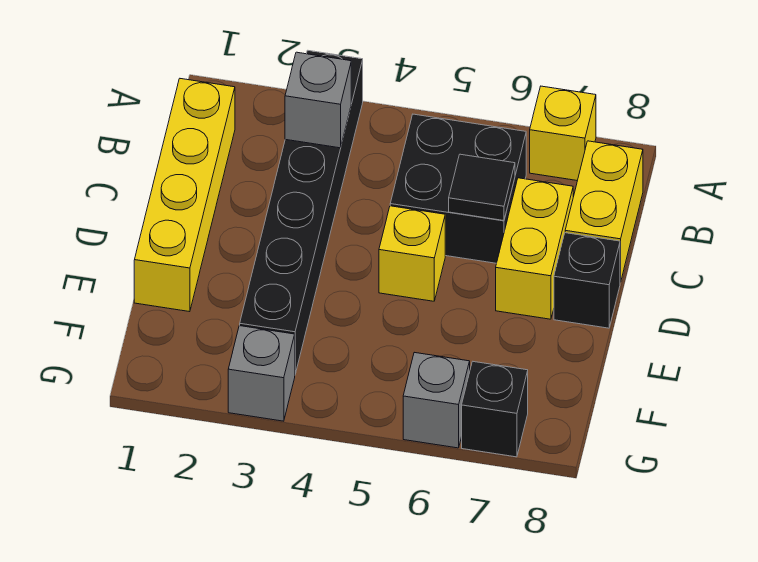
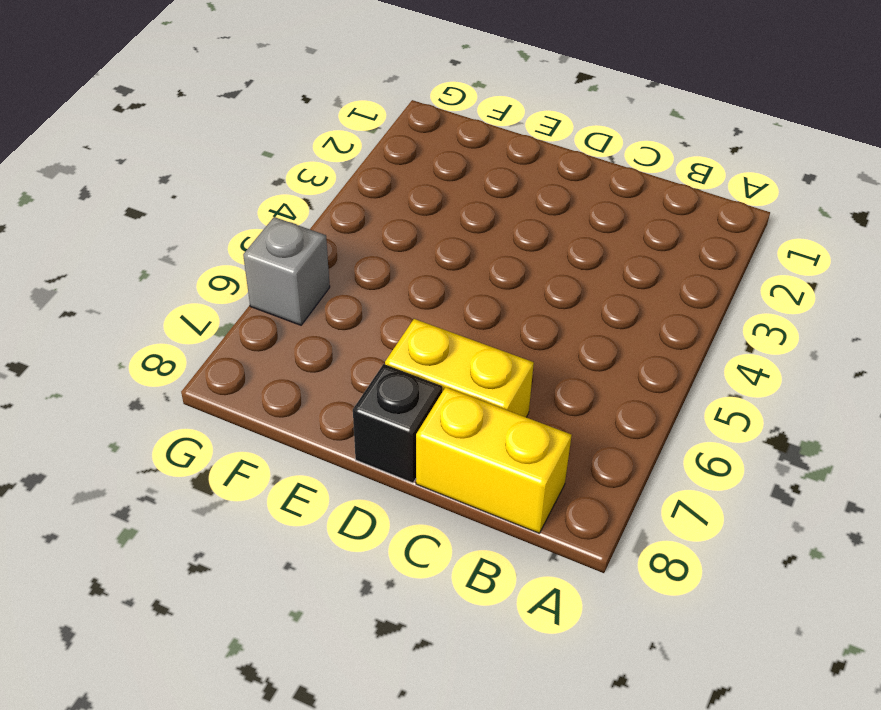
none -> black 1x6 brick [240,50,363,374]
none -> yellow 1x1 brick [530,86,596,181]
none -> yellow 1x4 brick [134,79,235,312]

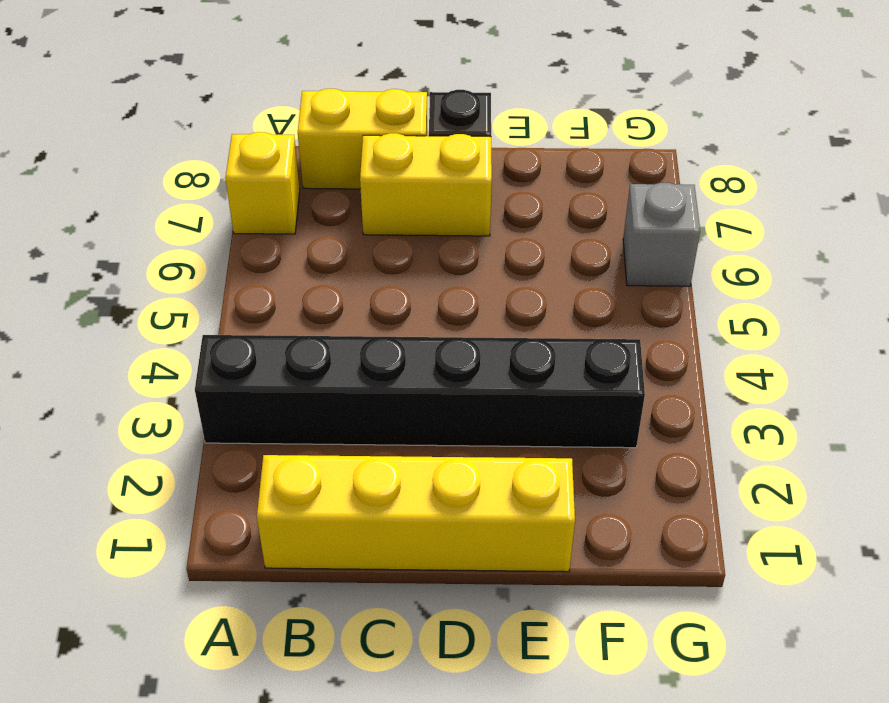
none -> black 2x2 brick [390,114,526,263]
none -> yellow 1x1 brick [379,206,445,301]
none -> grey 1x1 brick [228,326,295,421]

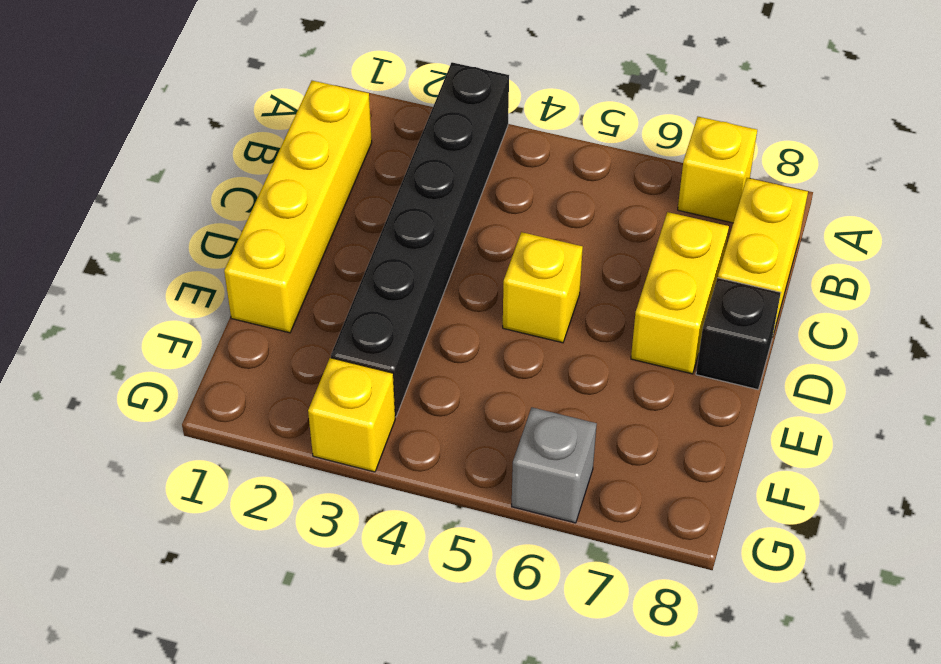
yellow 1x1 brick [308,358,395,472] -> grey 1x1 brick [228,326,295,421]
none -> black 2x2 brick [390,114,526,263]
none -> black 1x1 brick [462,362,528,457]
none -> grey 1x1 brick [285,52,351,148]

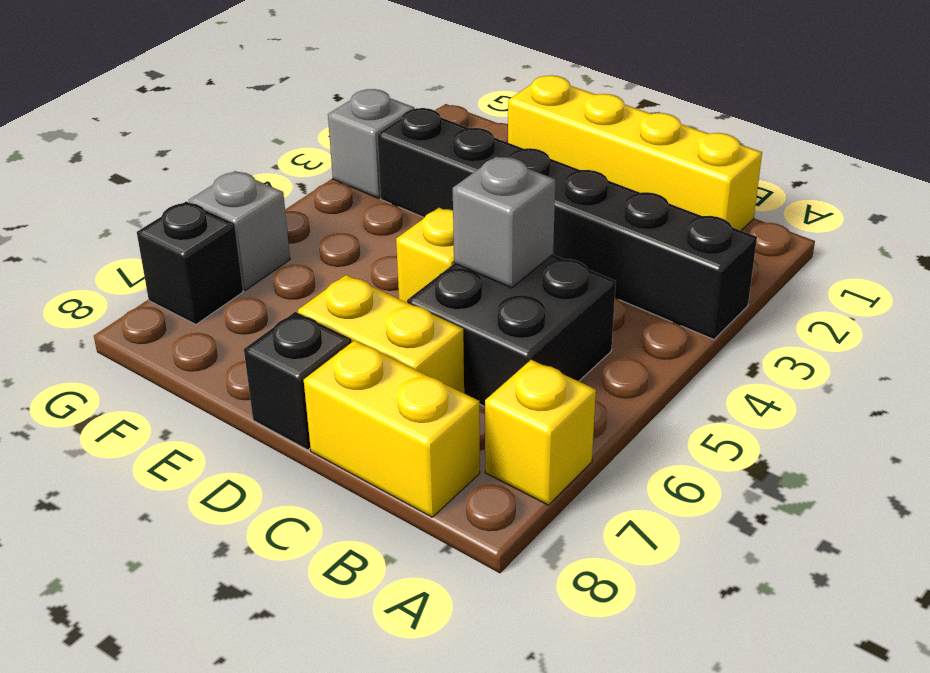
grey 1x1 brick [453,156,555,288] -> grey 1x1 brick moved to [285,52,351,148]
none -> black 1x1 tile [449,154,515,221]

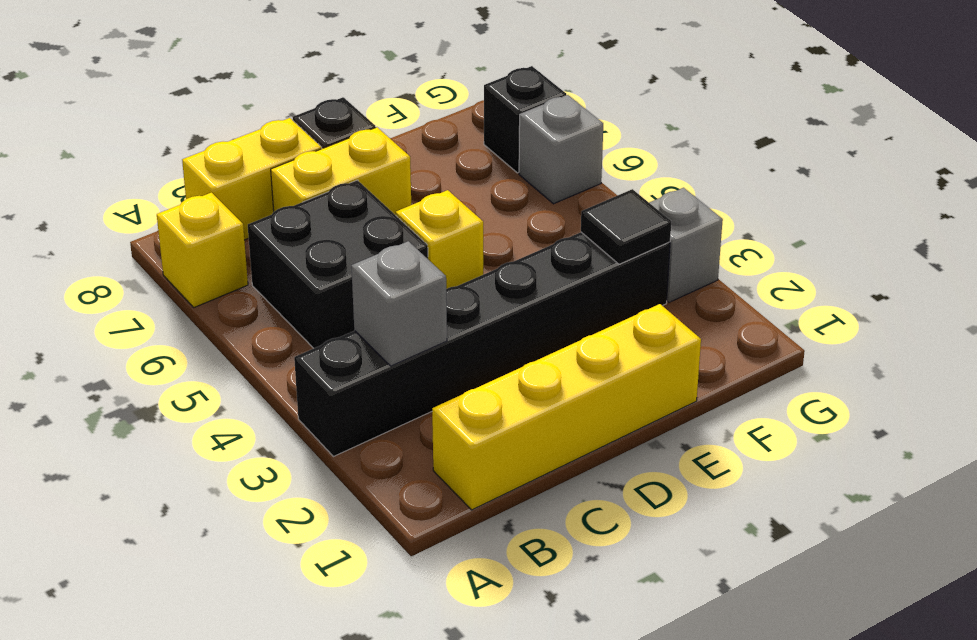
black 1x1 tile [581,189,671,264] -> black 1x1 tile moved to [449,154,515,221]

